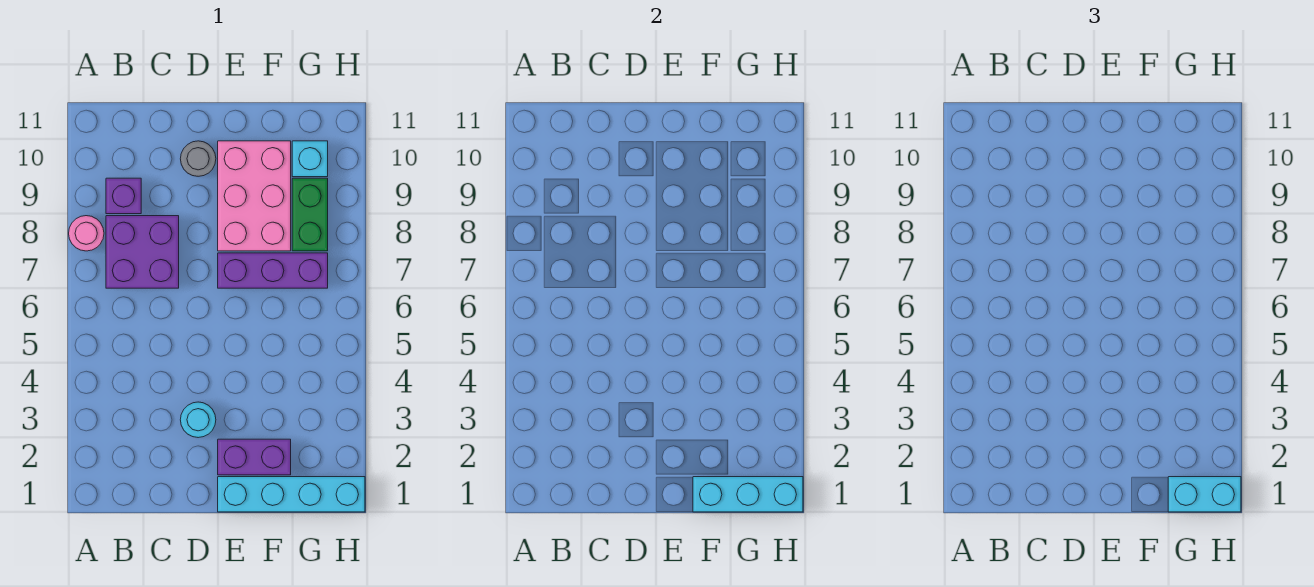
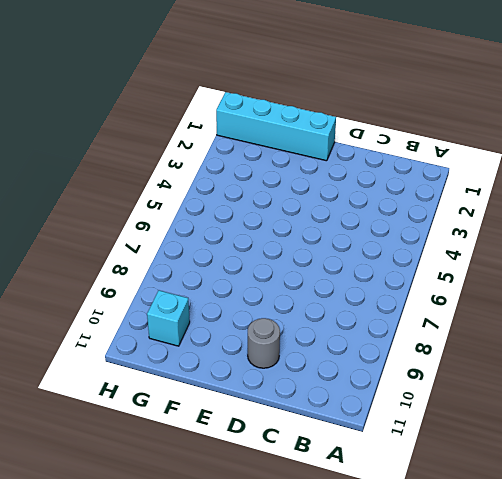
none -> pink 1x1 round brick [69,216,104,251]
none -> purple 2x2 brick [106,216,179,288]
none -> purple 1x1 brick [106,178,141,214]

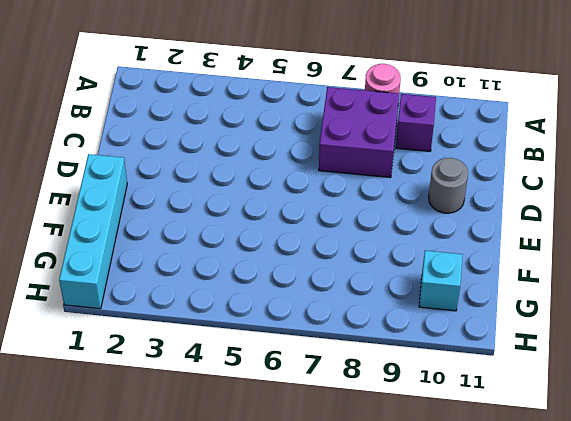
none -> cyan 1x1 round brick [180,402,216,438]
none -> purple 1x2 brick [218,439,291,475]
none -> purple 1x3 brick [218,253,328,288]

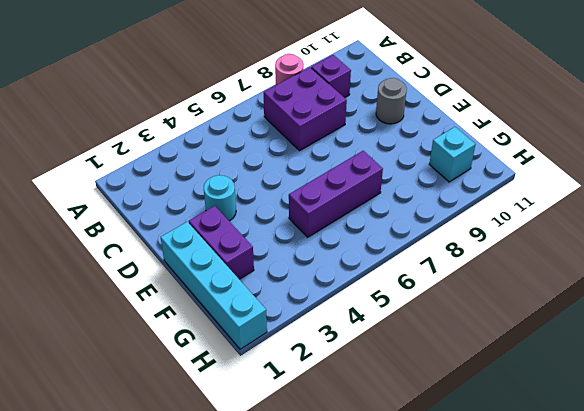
purple 1x3 brick [289,151,383,237] -> purple 1x3 brick turned to [218,253,328,288]
none -> pink 2x3 brick [218,141,291,251]
none -> green 1x2 brick [292,178,328,251]
none -> cyan 1x3 brick [693,477,803,512]

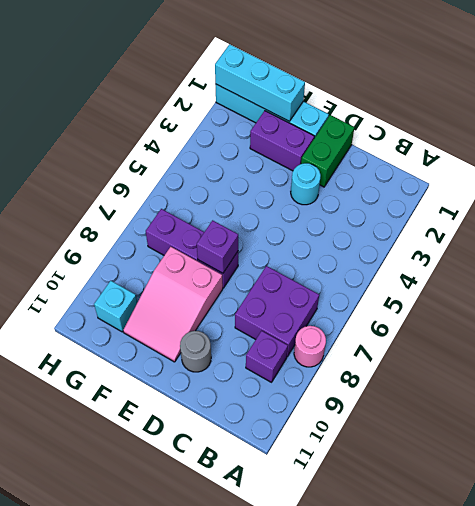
green 1x2 brick [301,115,355,187] -> green 1x2 brick moved to [292,178,328,251]
purple 1x1 brick [197,220,238,273] -> none
pink 2x3 slope [123,247,223,362] -> pink 2x3 brick [218,141,291,251]
none -> cyan 1x2 brick [1168,477,1241,512]

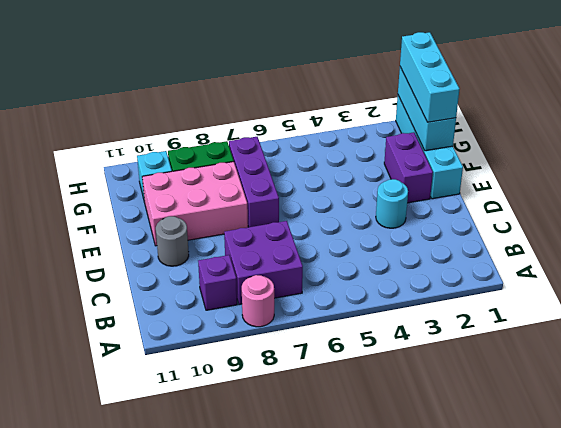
cyan 1x3 brick [400,32,459,122] -> cyan 1x2 brick [1168,477,1241,512]

